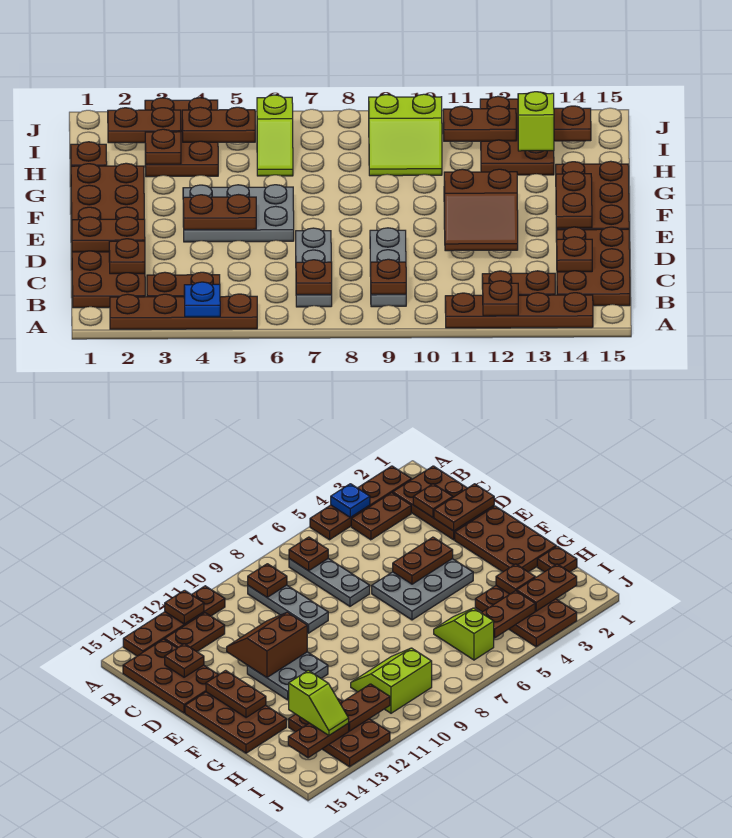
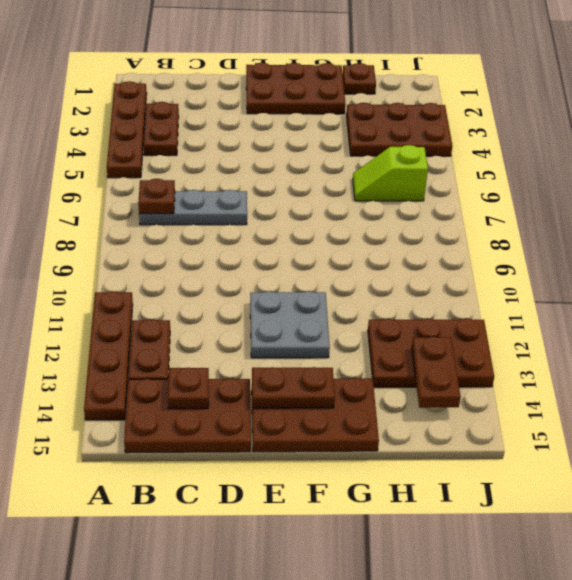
none -> brown 2x3 plate [72,251,145,308]
none -> grey 1x3 plate [370,228,406,307]
none -> grey 2x3 plate [183,185,294,242]
none -> lime 2x2 slope [369,94,442,176]

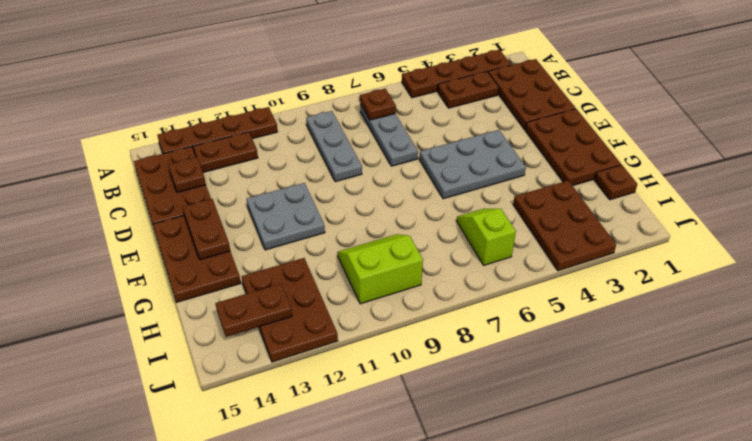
none -> blue 1x1 plate [184,282,220,317]
none -> brown 1x1 plate [483,281,518,316]
none -> brown 1x1 plate [370,259,406,294]
none -> brown 1x1 plate [109,239,145,274]

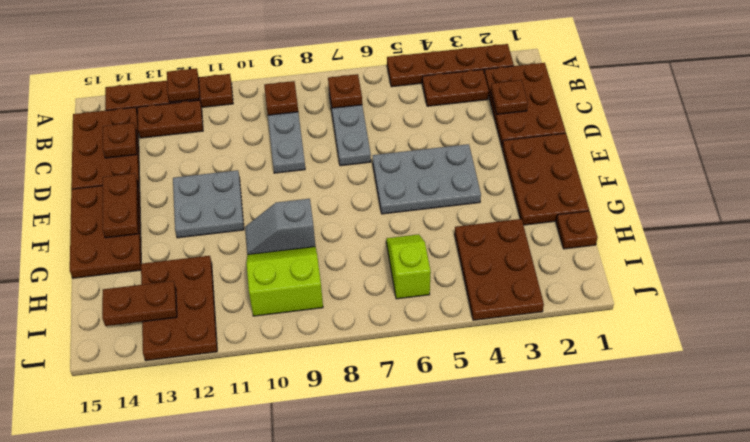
grey 1x2 slope [245,199,315,254] -> none
none -> blue 1x1 plate [184,282,220,317]
none -> brown 1x2 plate [72,217,145,252]
none -> brown 2x2 slope [444,169,518,251]
none -> brown 1x2 plate [183,195,256,230]

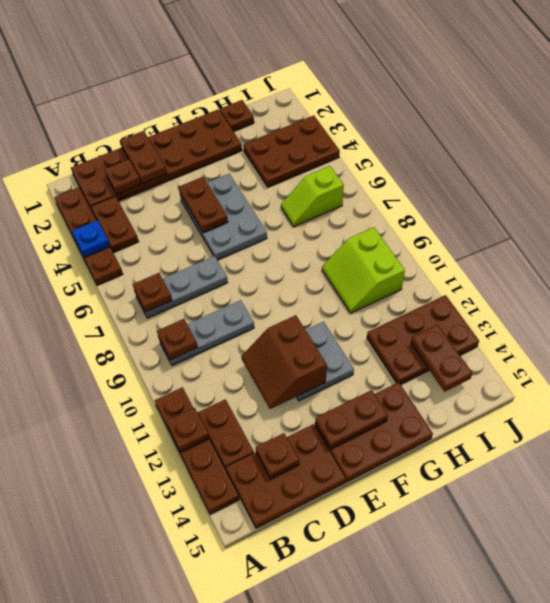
none -> brown 1x1 plate [145,129,181,164]
none -> brown 1x2 plate [108,108,181,143]
none -> brown 1x2 plate [182,107,255,142]
none -> brown 1x2 plate [443,106,516,141]

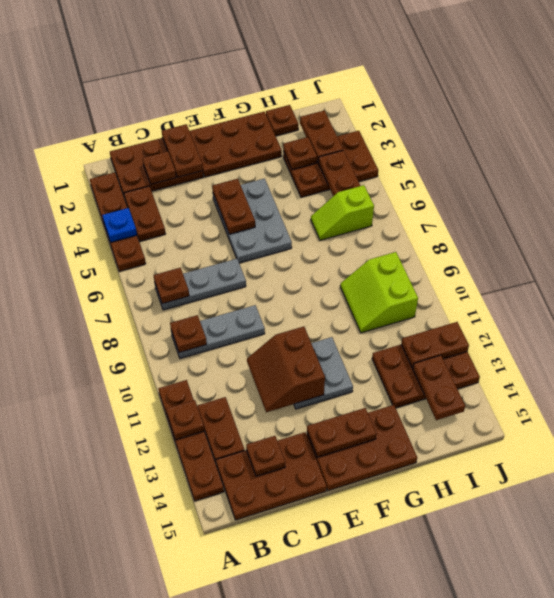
brown 1x2 plate [401,322,469,368] -> brown 1x2 plate turned to [443,106,516,141]
none -> lime 1x2 slope [518,92,554,151]

